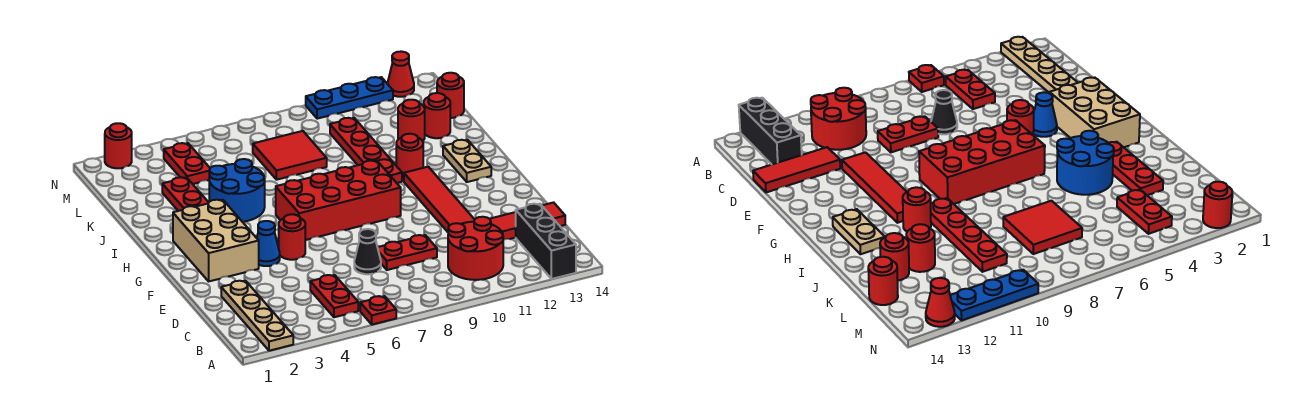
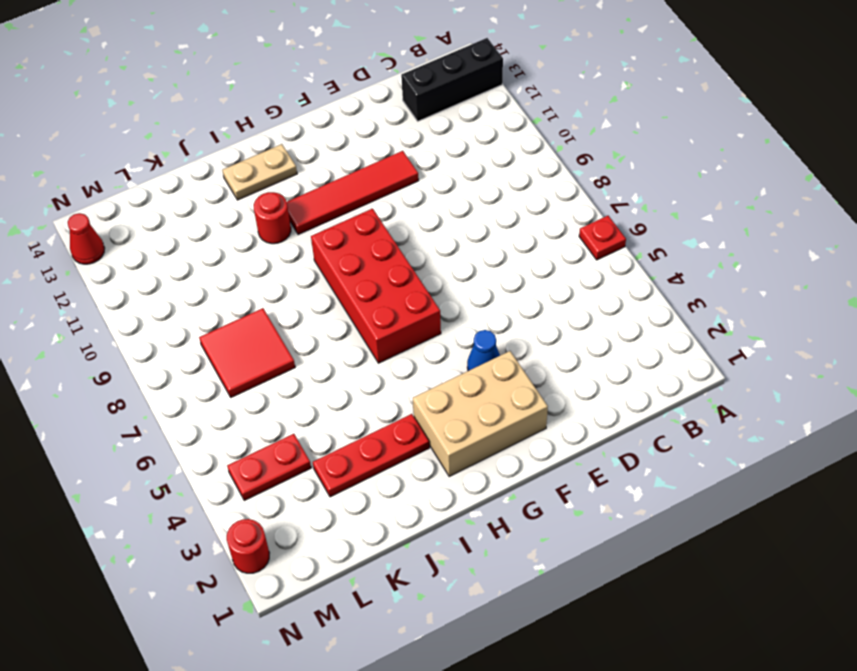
none -> tan 1x4 plate [221,281,293,351]
none -> red 1x2 plate [310,275,358,317]
none -> red 2x2 round brick [448,217,503,280]

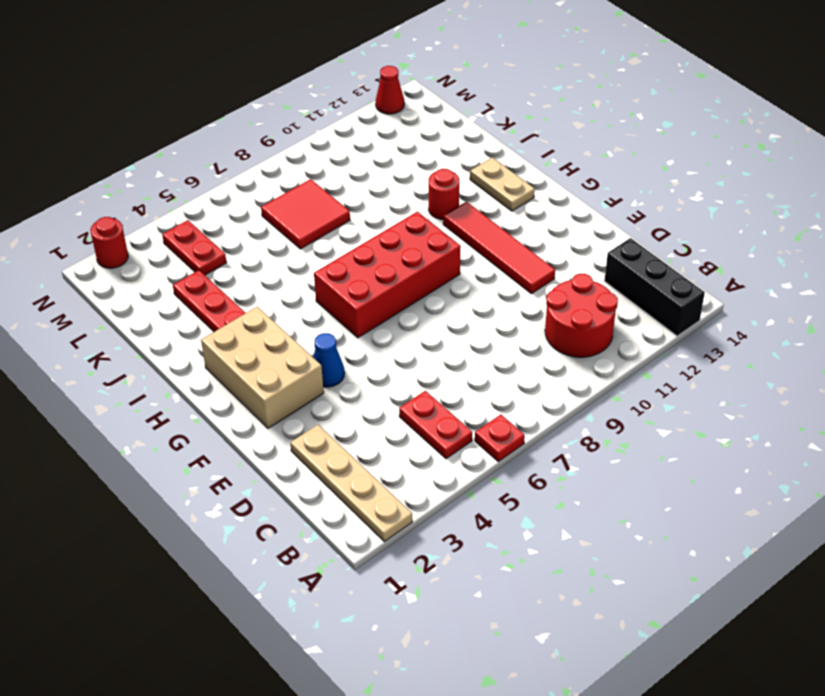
none -> black 1x1 cone [354,229,381,274]
none -> red 1x2 plate [378,235,437,270]
none -> red 1x3 tile [490,202,565,240]

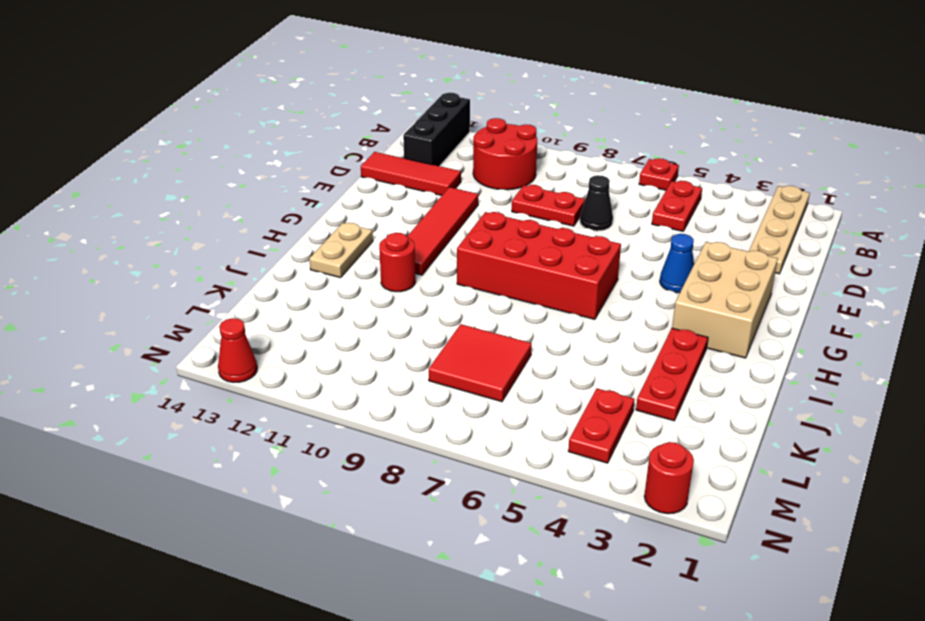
none -> red 1x1 round brick [279,214,305,260]
none -> blue 2x2 round brick [209,159,265,222]
none -> red 1x4 plate [330,118,402,183]

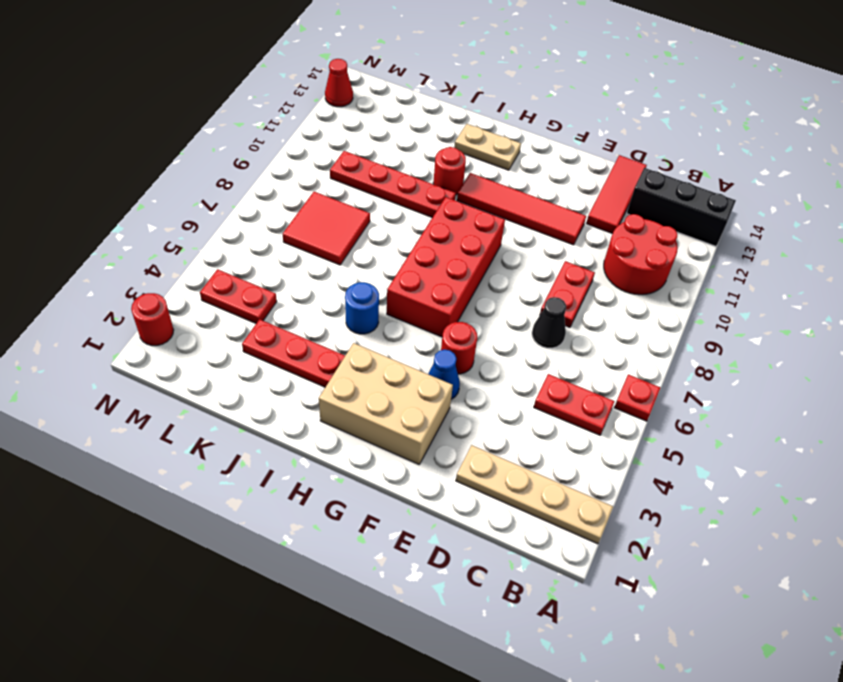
blue 1x1 round brick [345,282,379,334] -> blue 2x2 round brick [209,159,265,222]
none -> red 1x1 round brick [398,100,425,141]
none -> red 1x1 round brick [424,93,450,138]
none -> red 1x1 round brick [437,73,464,118]

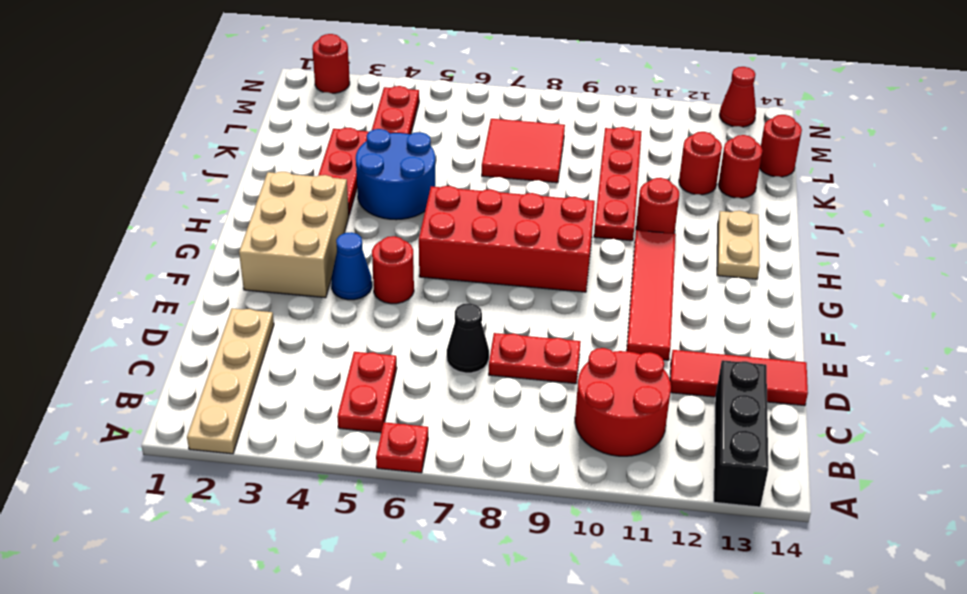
none -> blue 1x3 plate [306,77,393,119]

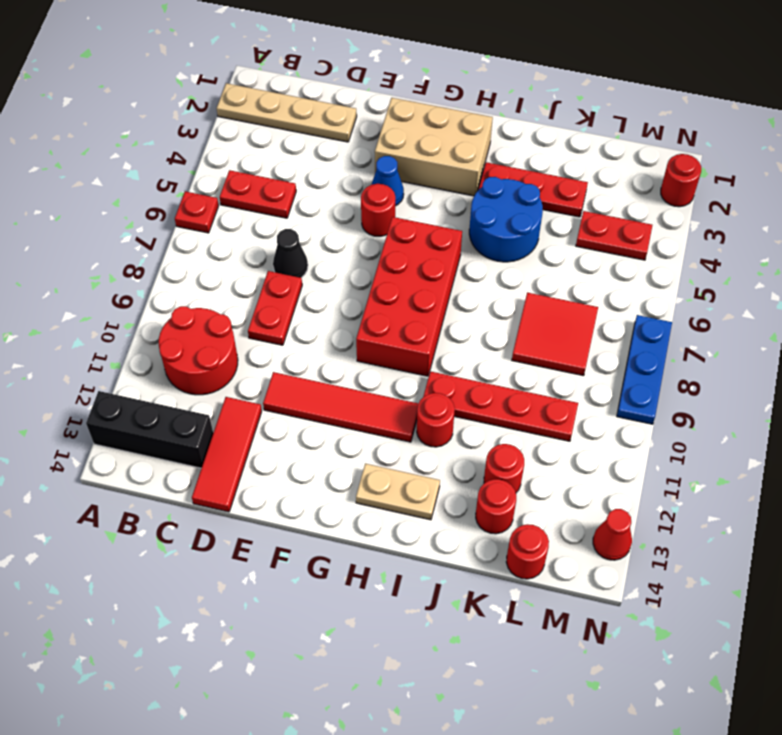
blue 1x3 plate [617,315,672,424] -> blue 1x3 plate moved to [306,77,393,119]

